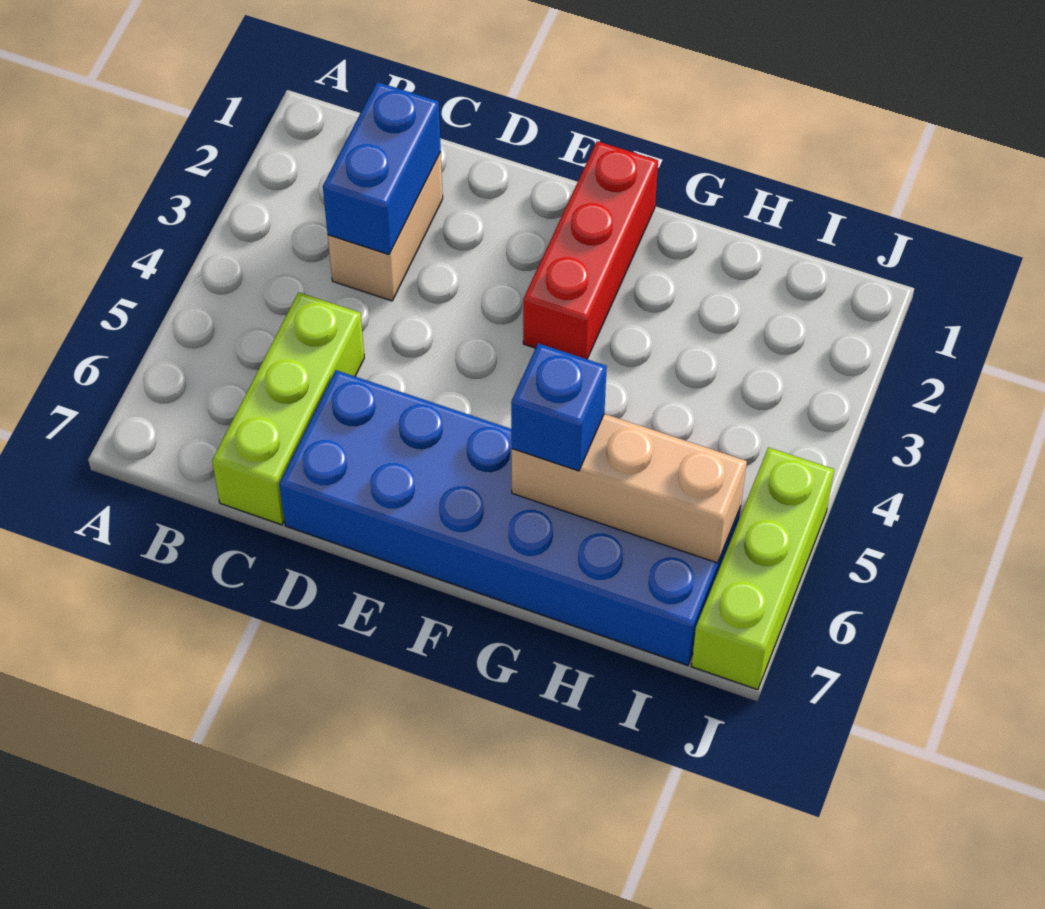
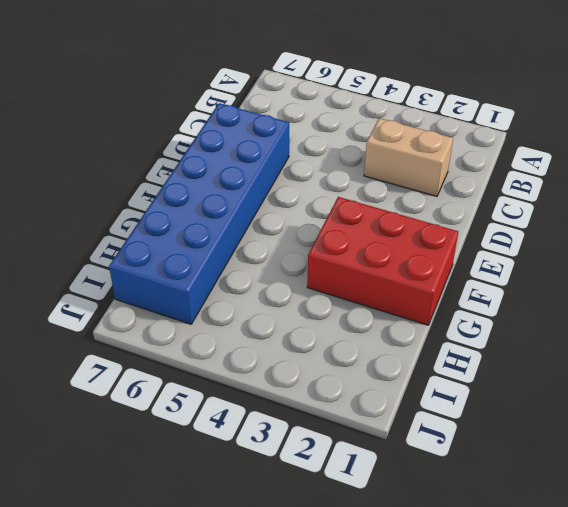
red 2x3 brick [307,197,458,325] -> red 1x3 brick [523,141,658,359]
none -> lime 1x3 brick [212,292,364,525]
none -> lime 1x3 brick [691,447,834,690]

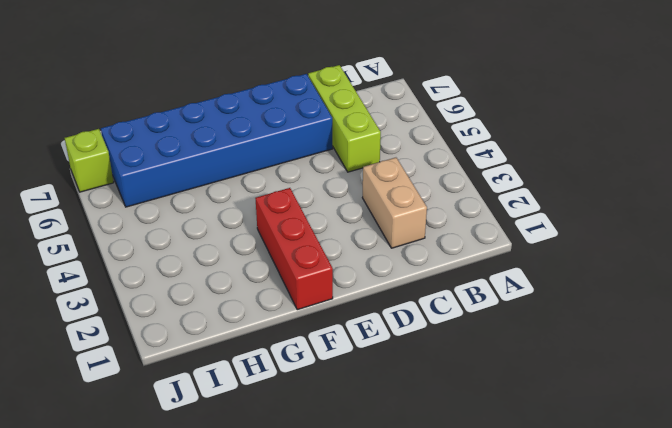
lime 1x1 brick [65,129,114,192] -> lime 1x3 brick [691,447,834,690]
none -> blue 1x2 brick [323,82,441,254]
none -> tan 1x3 brick [512,414,747,563]

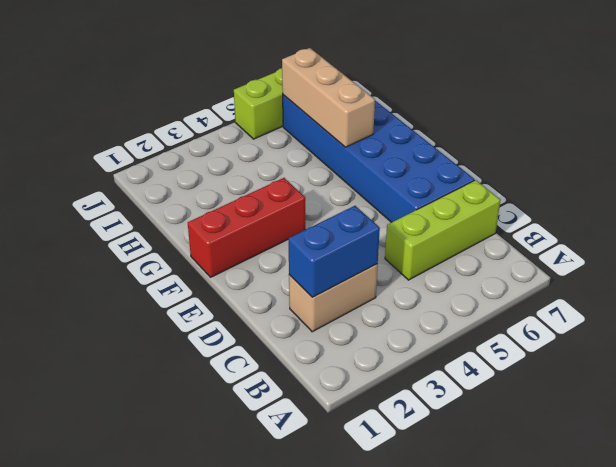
none -> blue 1x1 brick [511,343,607,471]

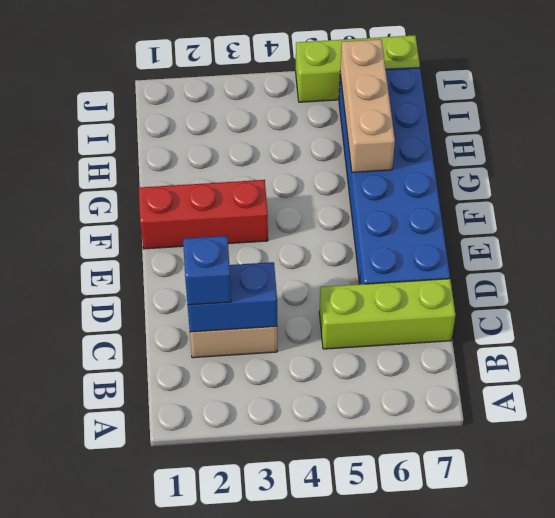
blue 1x1 brick [183,236,231,305] -> blue 1x1 brick moved to [511,343,607,471]

